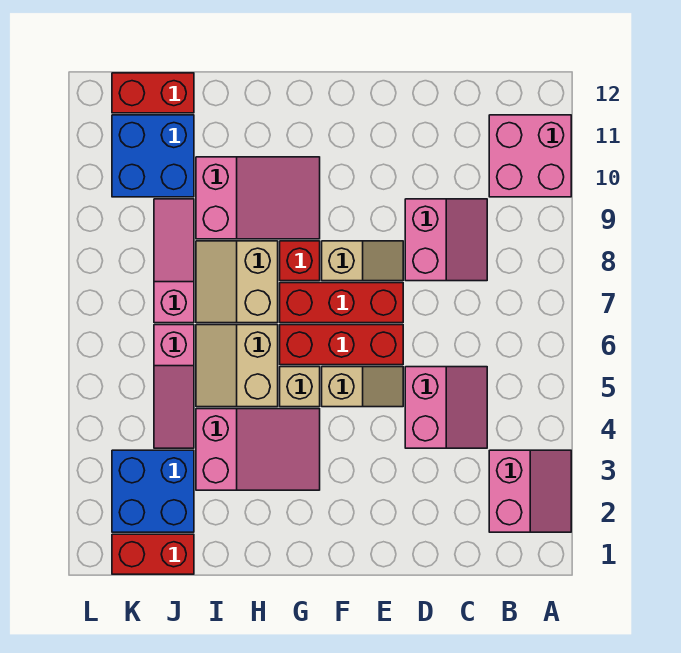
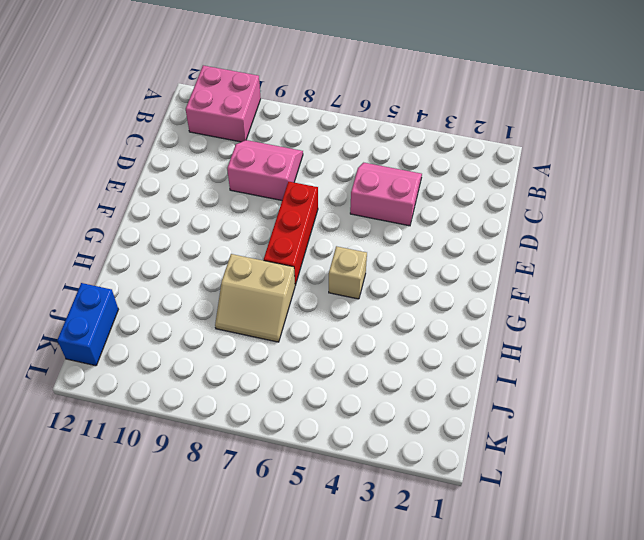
blue 1x2 brick [57,283,118,366] -> red 1x2 brick [112,73,194,113]
none -> pink 2x2 slope [489,450,571,532]
none -> tan 1x2 slope [322,367,403,407]
none -> red 1x3 brick [280,325,403,365]

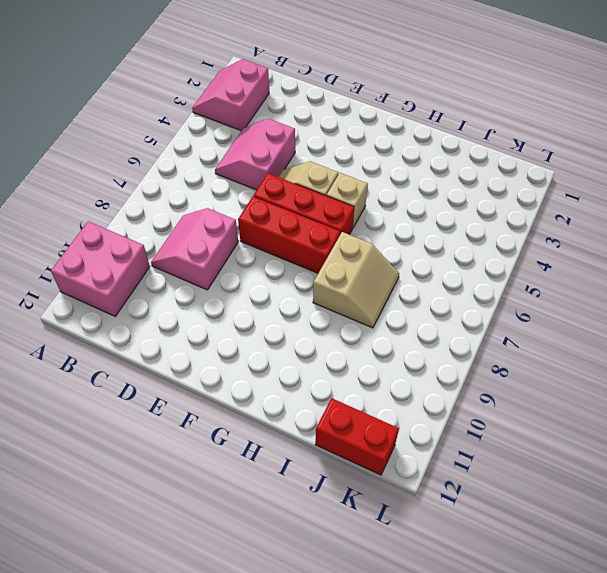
none -> tan 1x2 slope [322,241,403,281]
none -> pink 2x3 slope [196,409,320,490]
none -> red 1x1 brick [280,241,320,281]

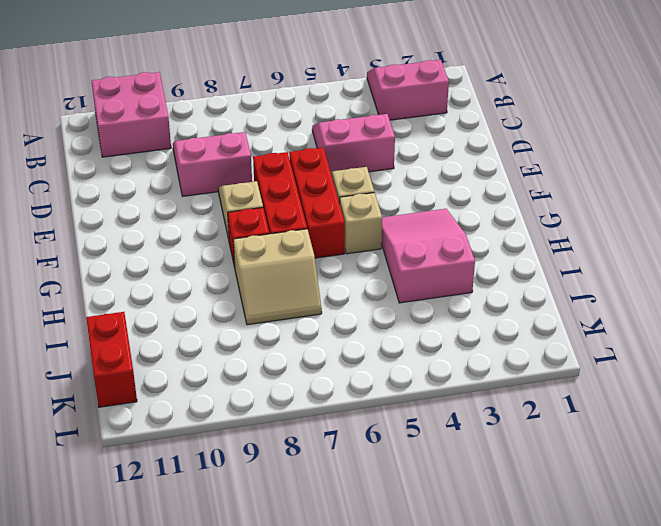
none -> pink 2x3 slope [196,157,320,239]
none -> tan 2x2 slope [196,325,278,407]
none -> red 1x2 brick [112,534,194,574]

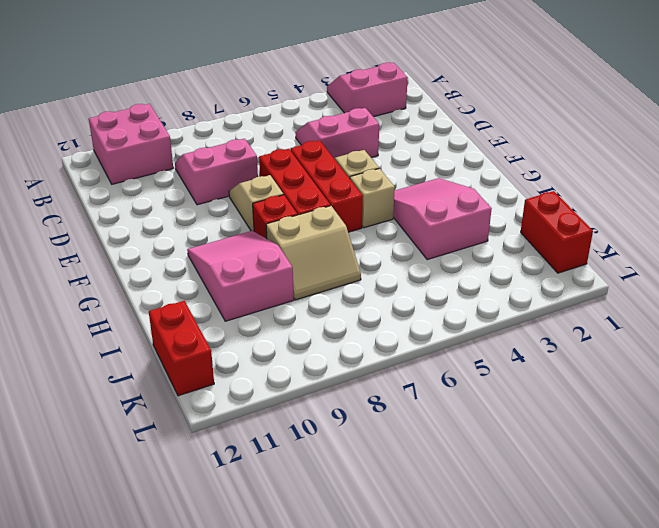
none -> tan 2x2 slope [196,325,278,407]
none -> blue 2x2 brick [112,450,194,532]
none -> pink 1x3 slope [154,325,194,448]

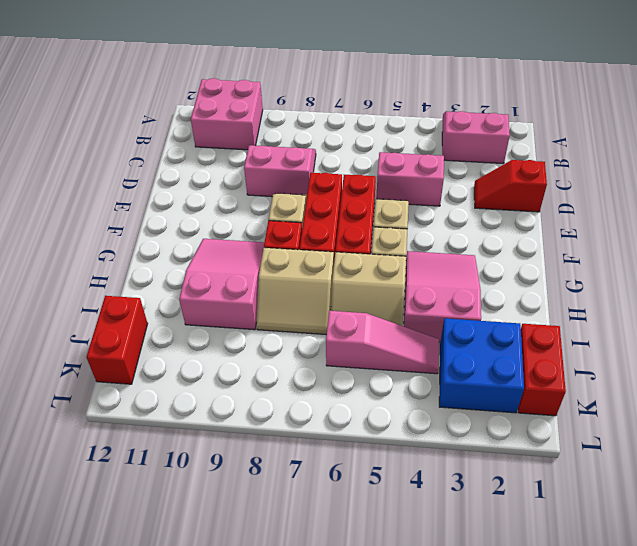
red 1x2 slope [474,160,547,212] -> none
none -> pink 1x3 slope [154,199,194,323]
none -> blue 2x2 brick [112,115,194,197]

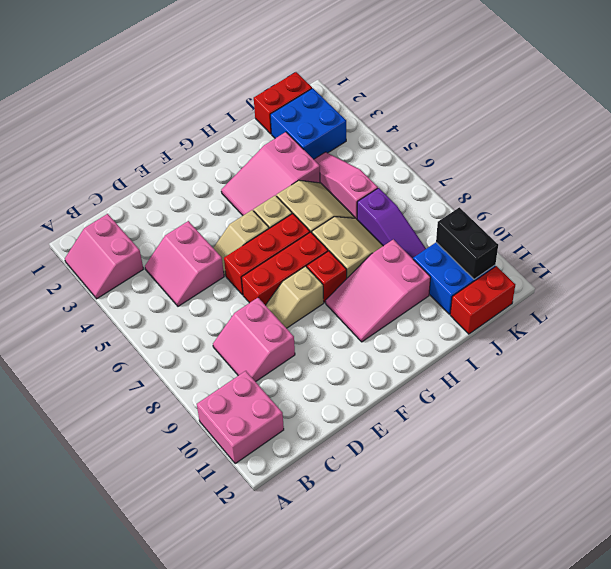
purple 1x3 slope [357,188,426,259] -> pink 1x3 slope [154,199,194,323]
black 1x2 brick [436,207,498,279] -> none

